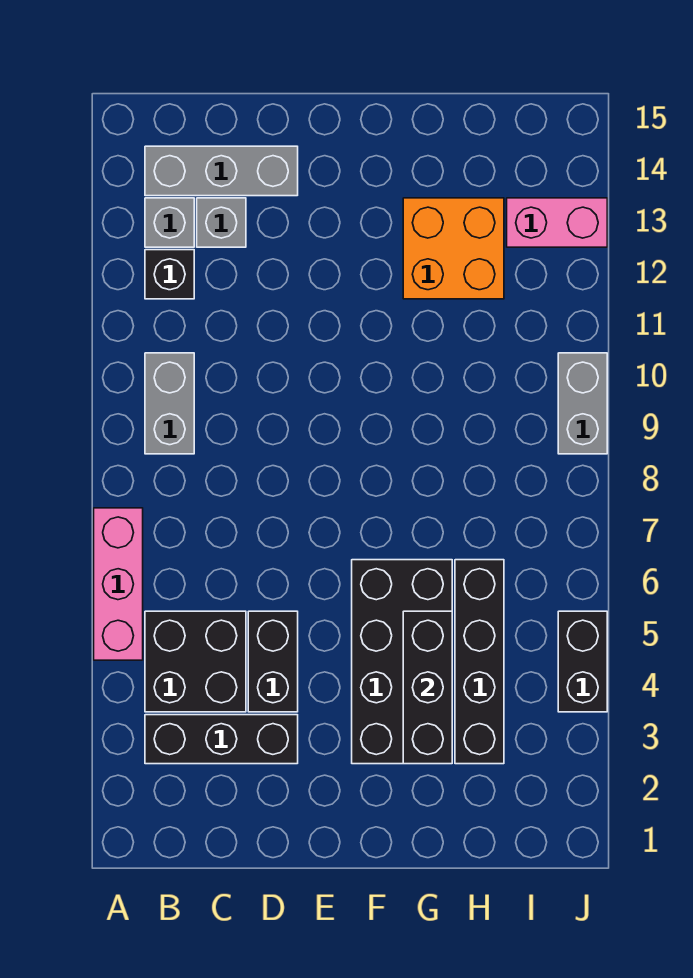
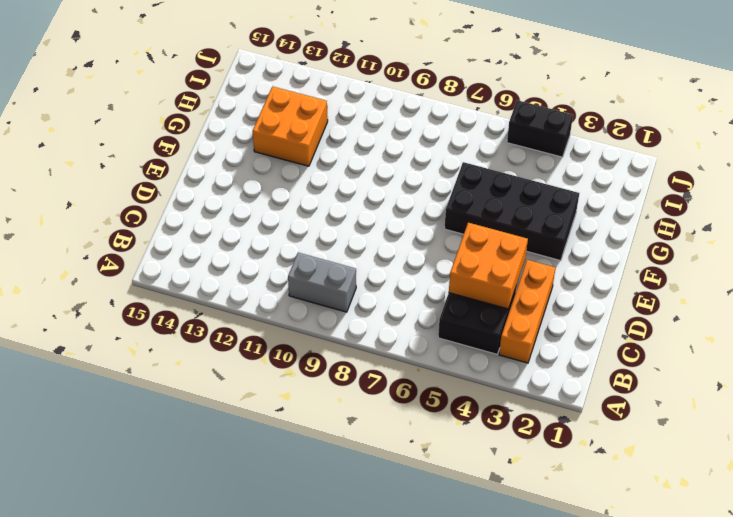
orange 1x3 brick [499,260,555,363] -> black 1x3 brick [145,715,298,764]
orange 2x2 brick [449,223,528,309] -> none
none -> pink 1x3 brick [94,508,143,660]
none -> black 1x1 brick [145,250,194,299]
none -> grey 1x1 brick [145,198,194,247]

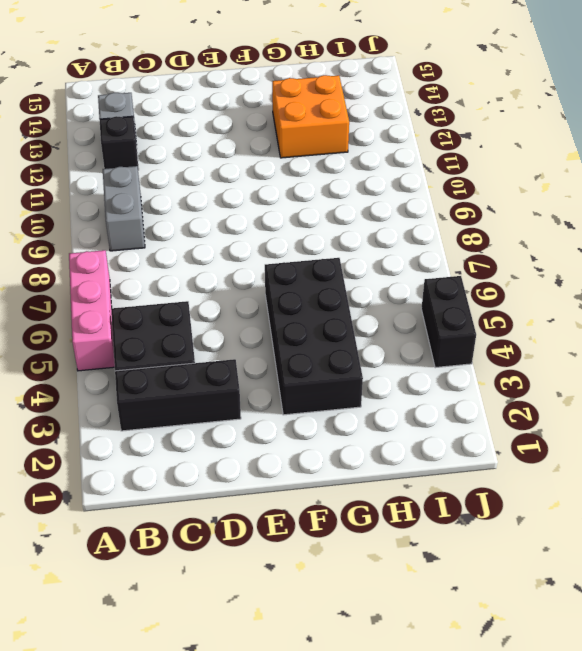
none -> grey 1x3 brick [145,146,298,196]
none -> grey 1x1 brick [197,198,246,247]
none -> black 1x2 brick [248,611,298,712]

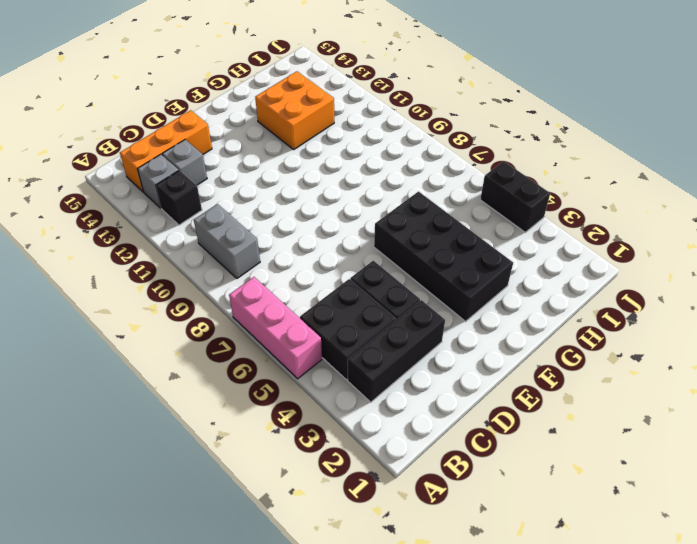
orange 1x3 brick [120,110,212,192] -> grey 1x3 brick [145,146,298,196]
none -> black 1x4 brick [455,560,504,764]
none -> pink 1x2 brick [507,198,607,247]
none -> grey 1x2 brick [558,353,607,454]

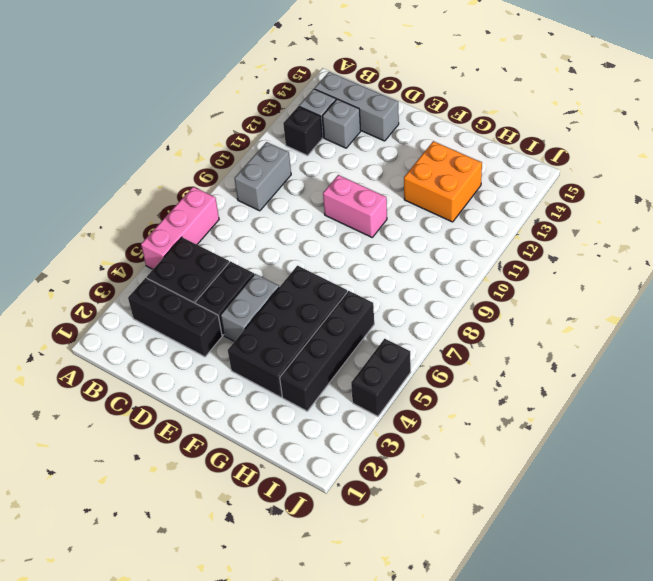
grey 1x2 brick [220,274,279,342] -> grey 1x2 brick moved to [558,353,607,454]
pink 1x2 brick [323,175,387,237] -> pink 1x2 brick moved to [507,198,607,247]
none -> black 1x3 brick [403,611,452,764]

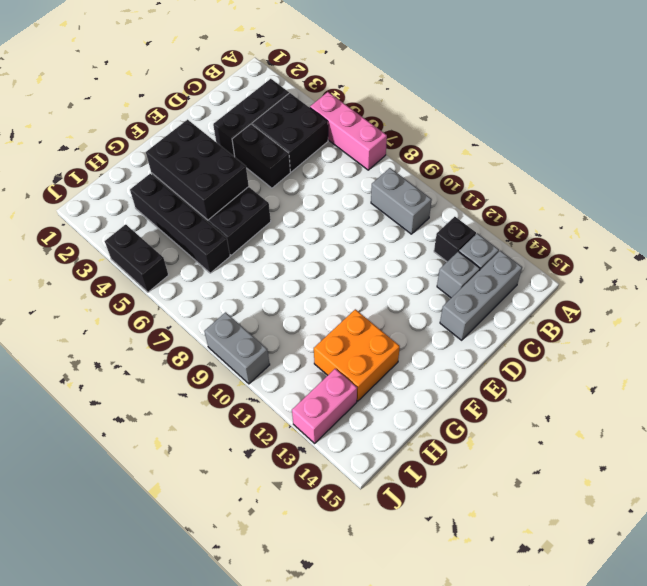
black 2x3 brick [146,120,249,220] -> black 1x3 brick [403,611,452,764]

